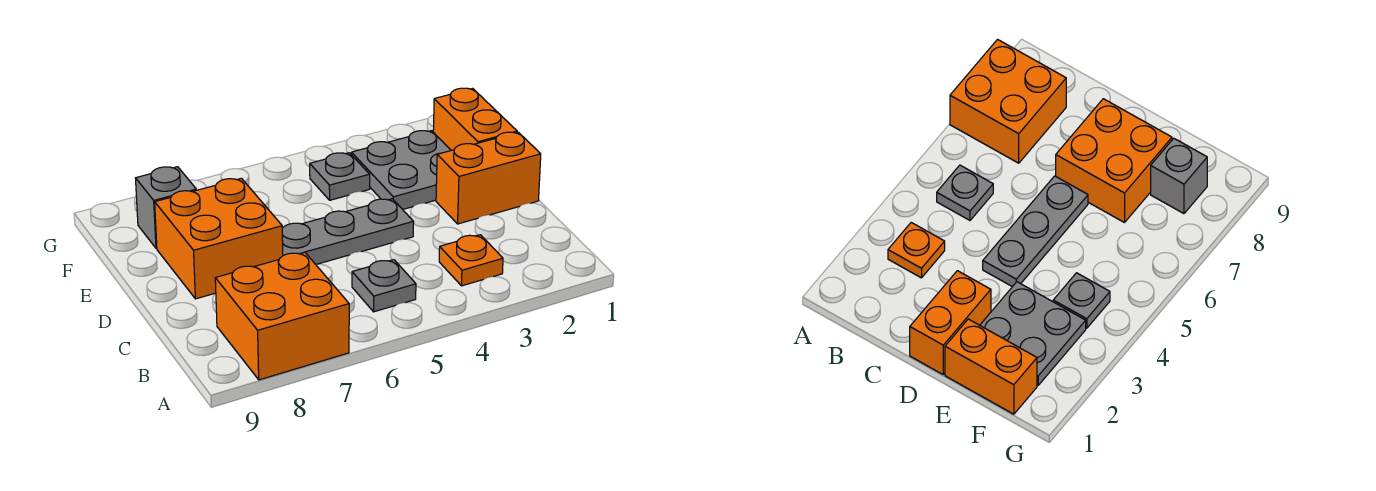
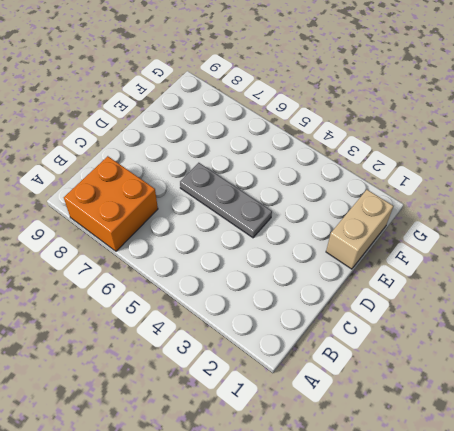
tan 1x2 brick [326,190,393,269] -> orange 1x2 brick [433,88,517,150]
none -> orange 1x1 plate [439,235,503,286]
none -> grey 1x1 plate [352,260,416,312]

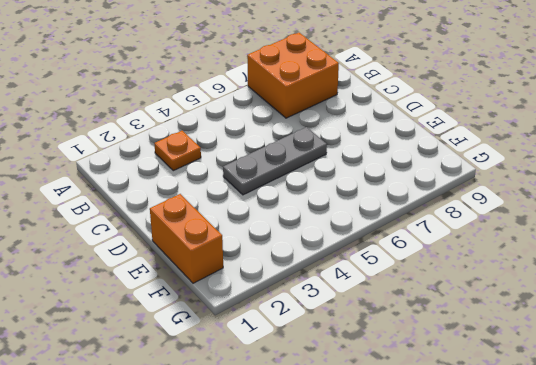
none -> grey 1x1 plate [352,260,416,312]
none -> orange 1x2 brick [436,132,541,224]

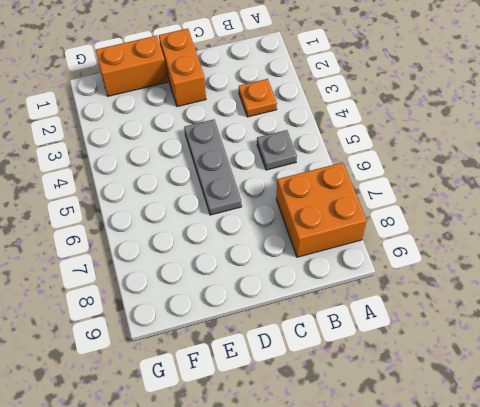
none -> orange 2x2 brick [155,178,283,299]
none -> grey 2x2 plate [351,131,451,209]

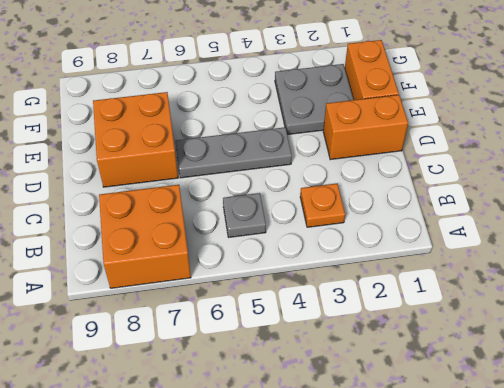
none -> grey 1x1 plate [310,153,370,200]
none -> grey 1x1 brick [136,167,196,248]

